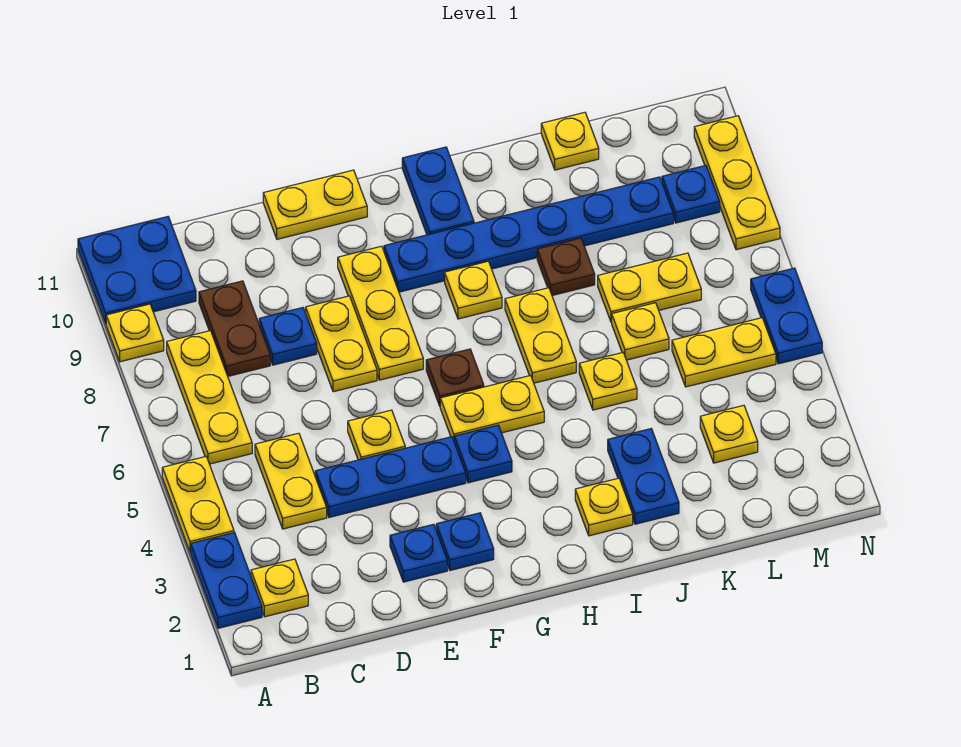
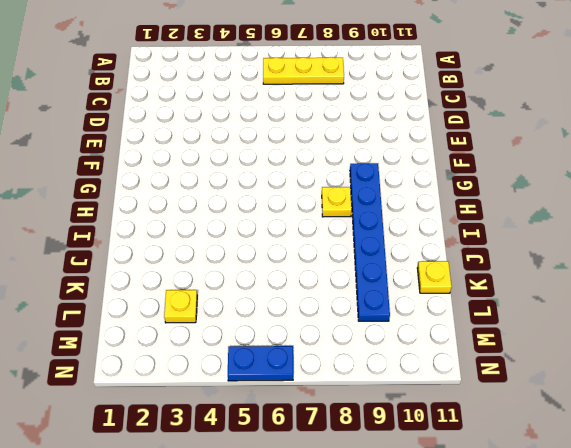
none -> blue 1x2 plate [191,533,262,628]
none -> yellow 1x2 plate [162,457,234,552]
none -> yellow 1x1 plate [106,304,164,362]
none -> blue 2x2 plate [78,217,196,323]

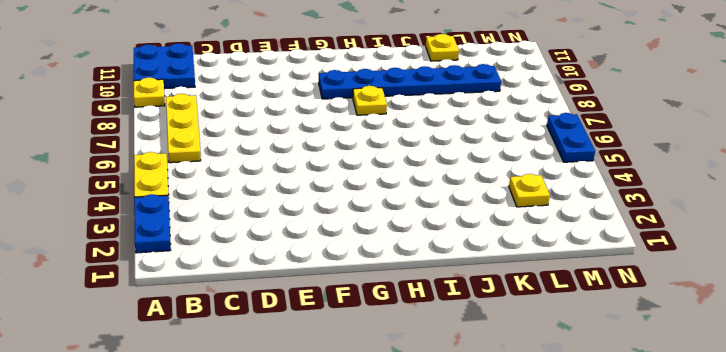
none -> yellow 1x1 plate [251,559,308,617]
none -> yellow 1x2 plate [255,433,327,529]
none -> brown 1x2 plate [199,281,270,376]
none -> blue 1x3 plate [315,437,466,517]

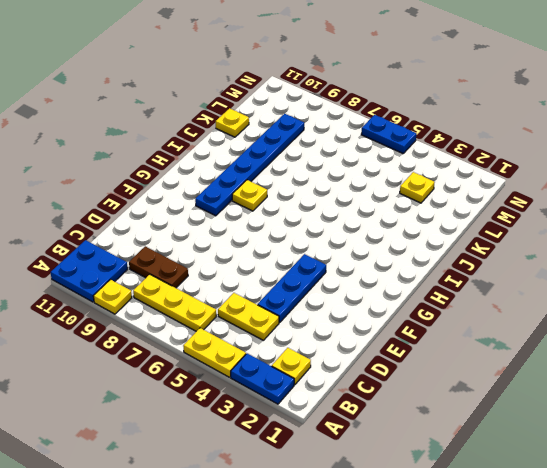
none -> blue 1x1 plate [259,308,317,365]
none -> blue 1x1 plate [390,524,447,582]
none -> yellow 1x1 plate [348,410,405,460]
none -> yellow 1x2 plate [306,296,377,392]

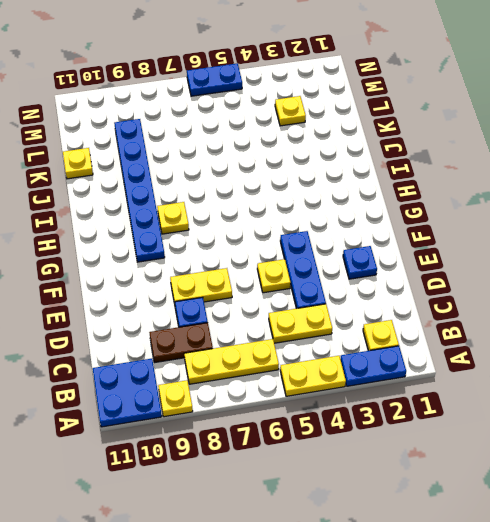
none -> yellow 1x2 plate [263,170,367,239]
none -> blue 1x1 plate [436,513,494,570]
none -> yellow 1x3 plate [338,246,423,380]
none -> blue 1x1 plate [454,425,512,483]

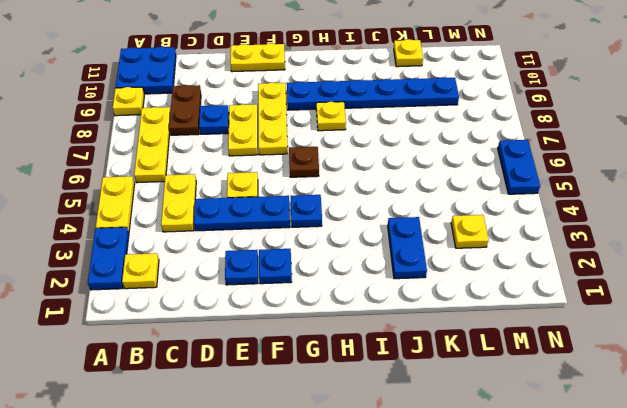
none -> yellow 1x2 plate [440,375,544,440]
none -> blue 1x2 plate [402,147,474,235]
none -> yellow 1x1 plate [575,478,633,536]
none -> yellow 1x2 plate [505,288,576,383]

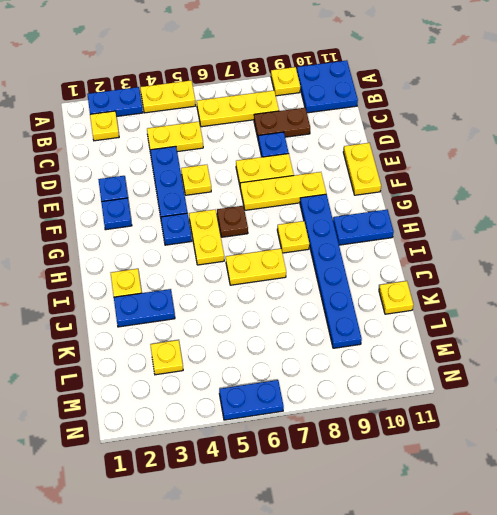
none -> yellow 1x1 plate [579,353,637,410]
none -> brown 1x1 plate [537,238,595,296]
none -> yellow 1x1 plate [612,303,669,360]
none -> yellow 1x2 plate [598,253,701,322]

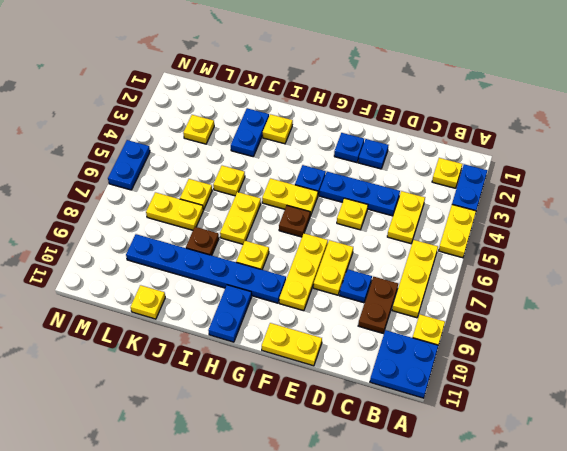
none -> yellow 1x2 plate [672,318,776,387]
none -> blue 1x1 plate [662,165,720,223]
none -> yellow 1x3 plate [694,116,780,250]

